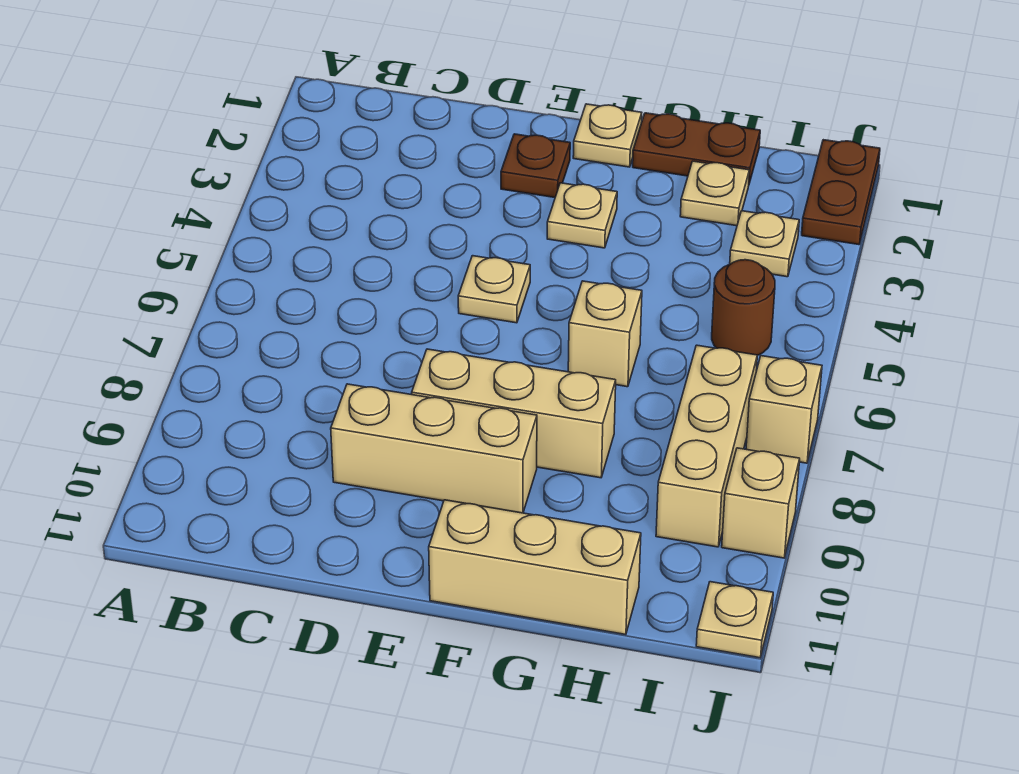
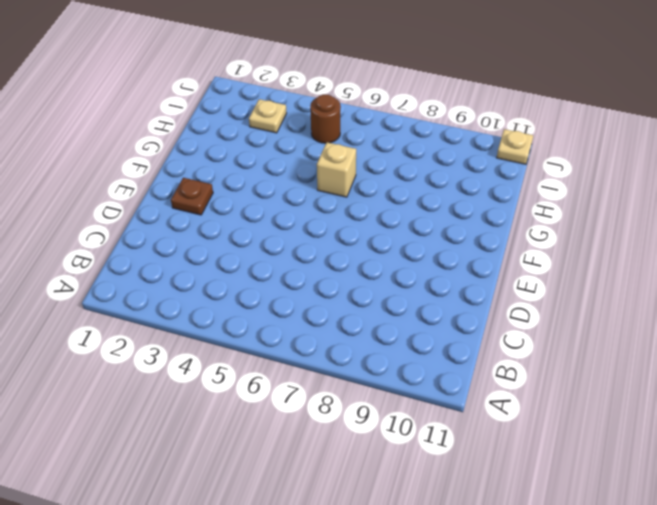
none -> tan 1x3 brick [331,384,537,513]
none -> tan 1x1 plate [458,256,530,323]
none -> tan 1x3 brick [412,349,616,478]

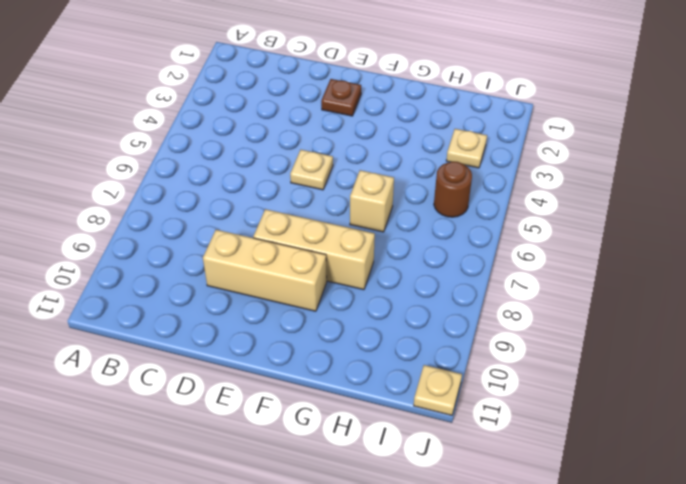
none -> tan 1x1 plate [573,104,642,167]
none -> tan 1x1 plate [547,183,617,248]
none -> tan 1x3 brick [429,500,641,635]

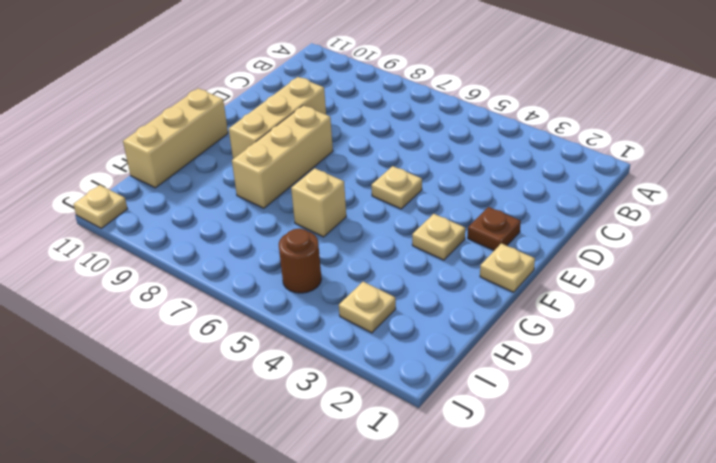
none -> brown 1x2 plate [633,113,760,183]
none -> tan 1x1 plate [680,161,749,226]
none -> tan 1x3 brick [656,345,757,547]

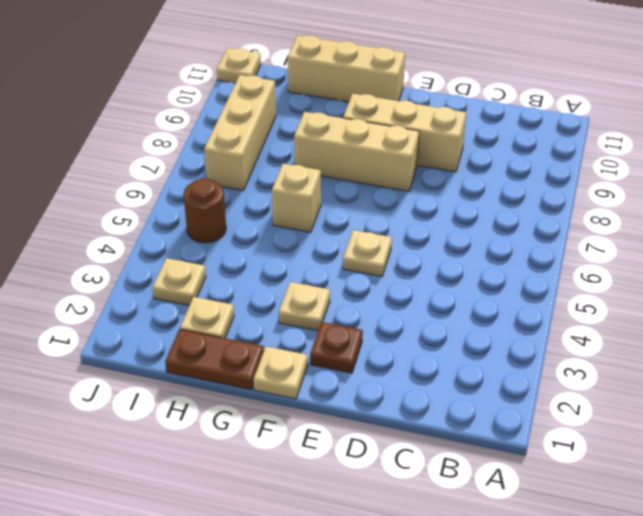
none -> brown 1x2 plate [802,140,880,245]
none -> tan 1x1 brick [746,356,822,463]
none -> tan 1x1 brick [722,448,800,558]

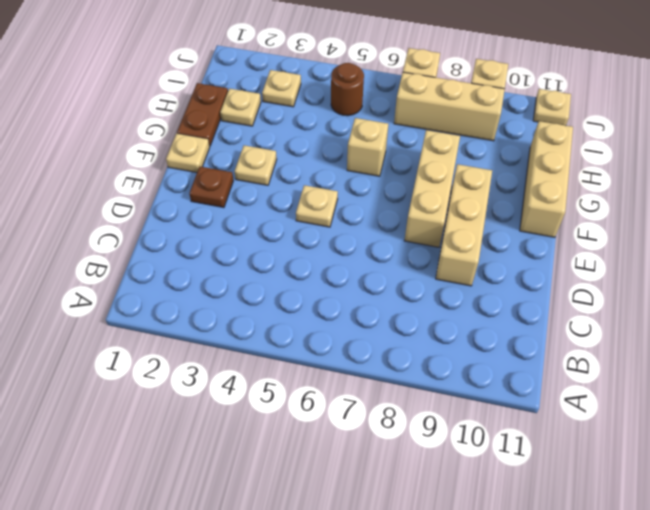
none -> brown 1x2 plate [802,140,880,245]

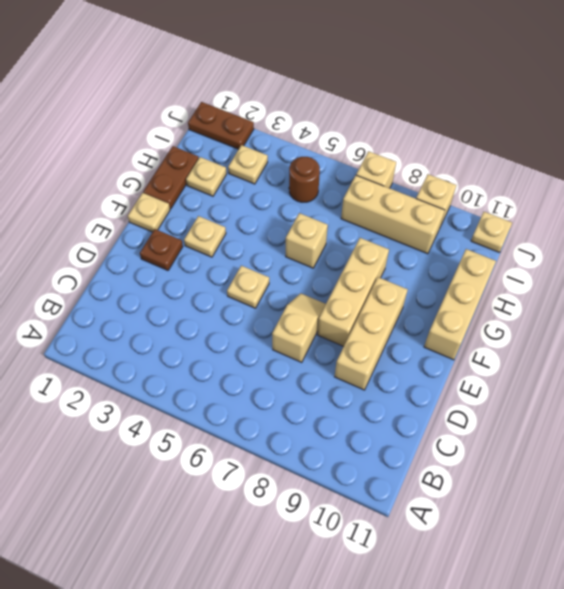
tan 1x2 slope [272,293,326,362] -> none

